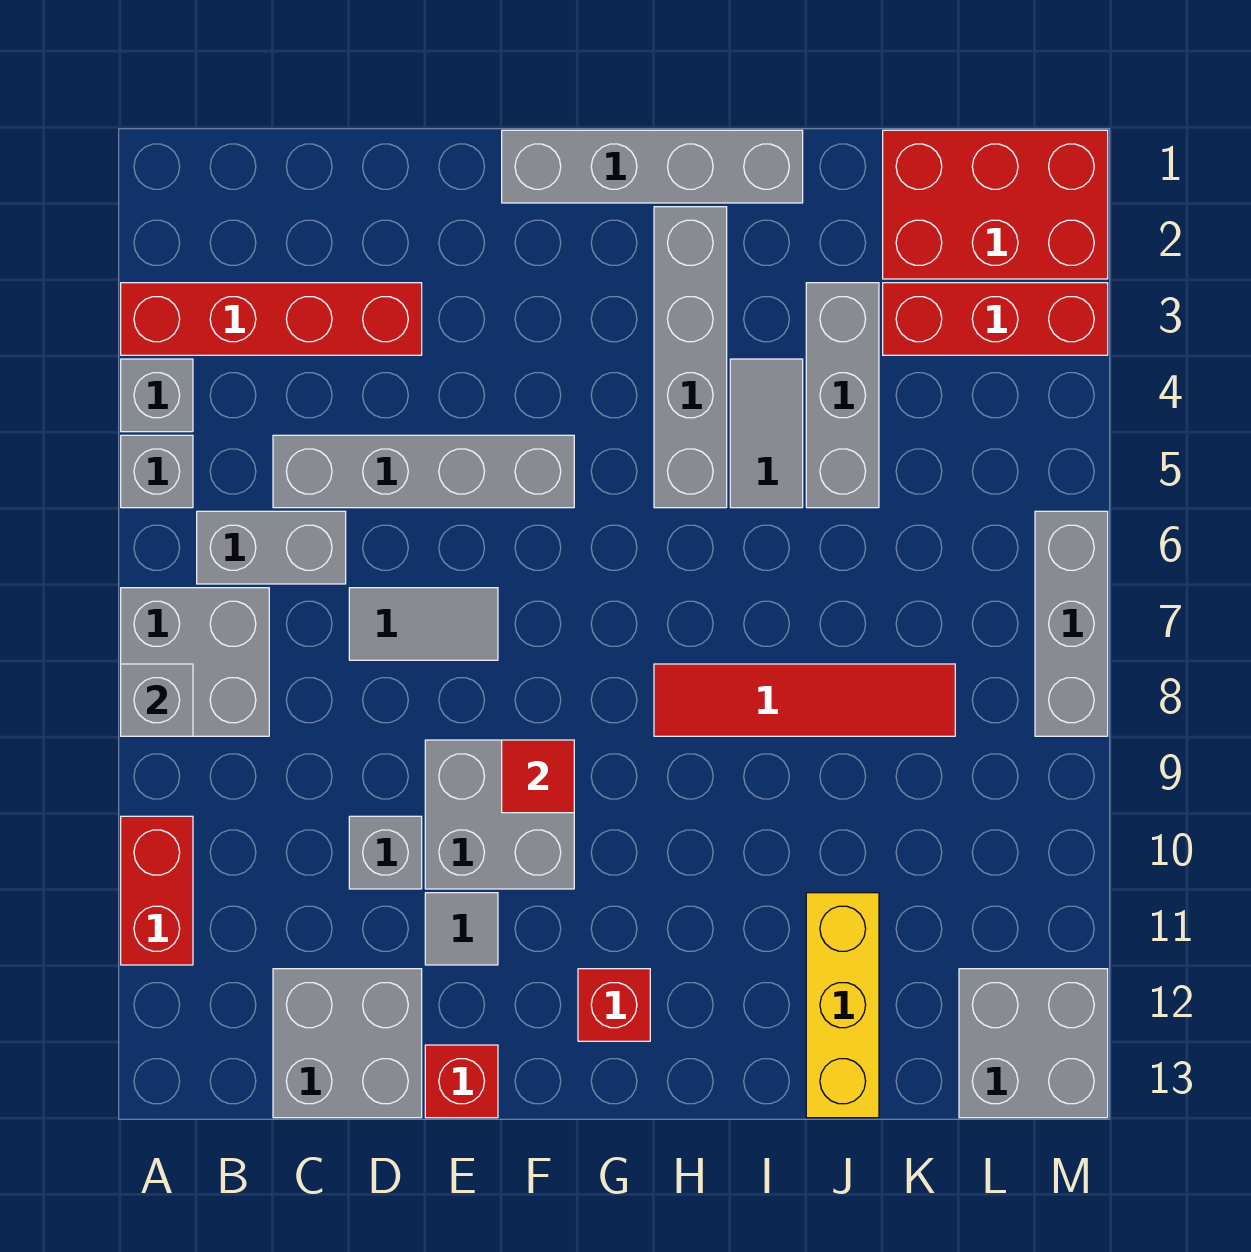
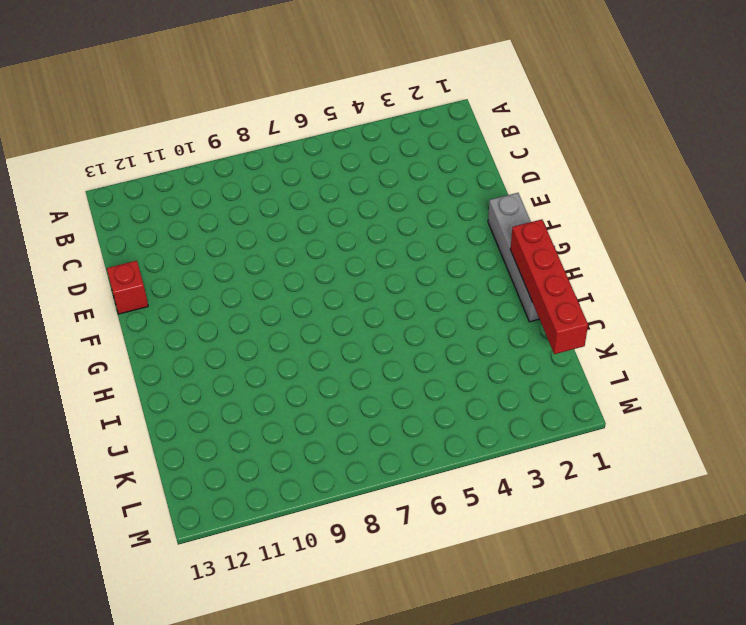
red 1x4 brick [510,219,588,354] -> red 1x4 brick moved to [121,283,422,355]
none -> grey 1x1 brick [121,359,193,432]
none -> grey 1x1 brick [121,435,193,508]
none -> grey 2x2 brick [121,588,269,736]

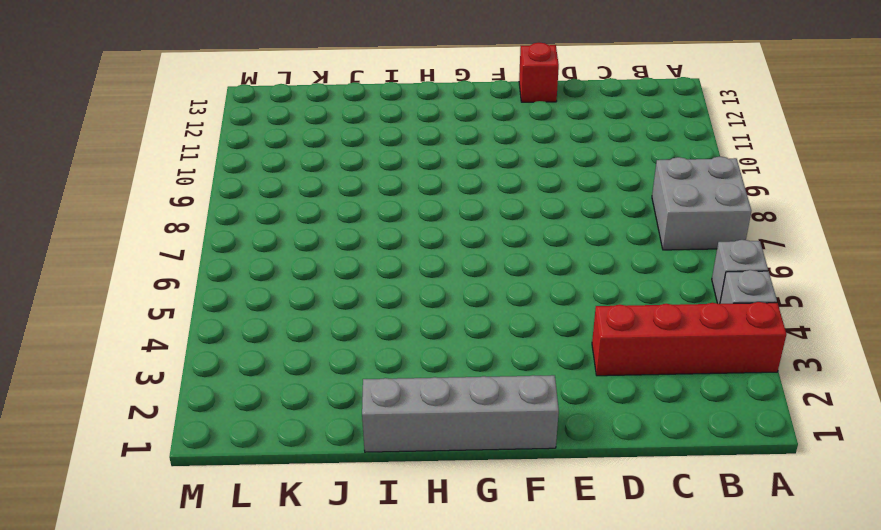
none -> red 1x2 brick [121,816,193,965]
none -> grey 1x2 brick [197,511,346,584]
none -> grey 1x4 brick [273,435,574,508]

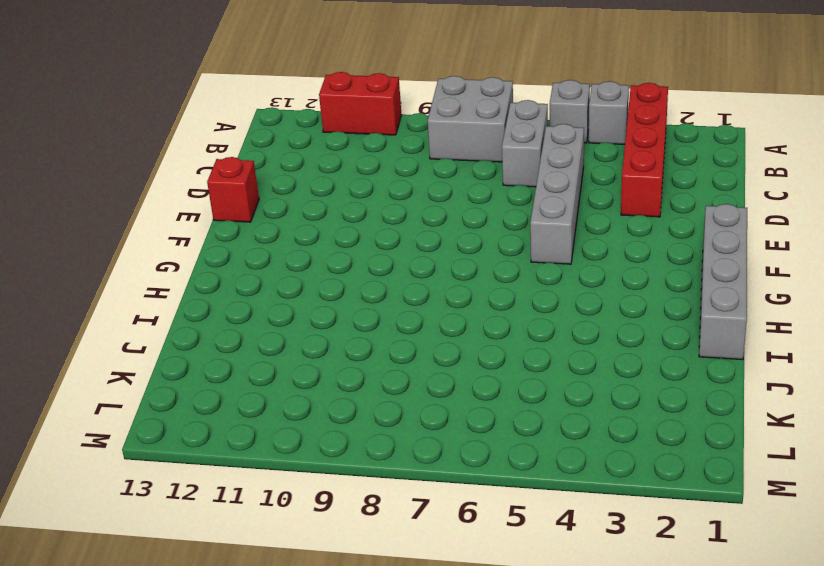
none -> grey 2x2 brick [273,969,422,1118]
none -> grey 1x2 tile [349,588,498,660]
none -> grey 1x1 brick [349,816,422,889]

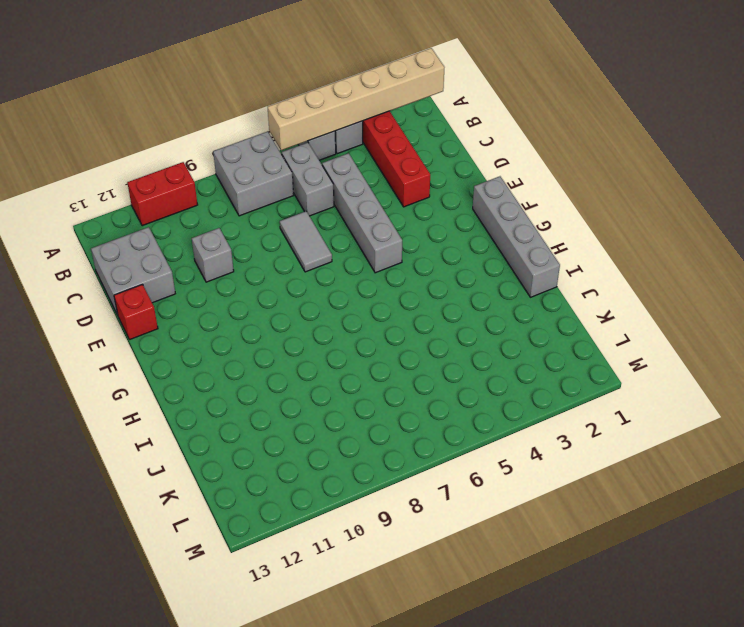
tan 1x6 brick [268,48,445,150] -> none
none -> grey 2x2 brick [425,740,574,889]
none -> grey 1x1 tile [425,893,498,965]
none -> red 1x1 brick [578,969,650,1041]

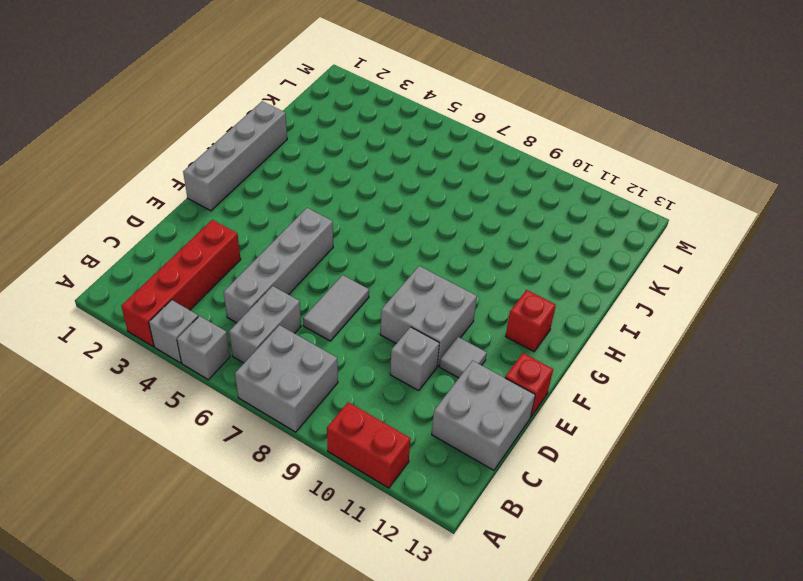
none -> grey 1x4 brick [654,207,727,508]
none -> red 1x4 tile [654,664,955,736]
none -> grey 1x2 tile [730,359,803,508]

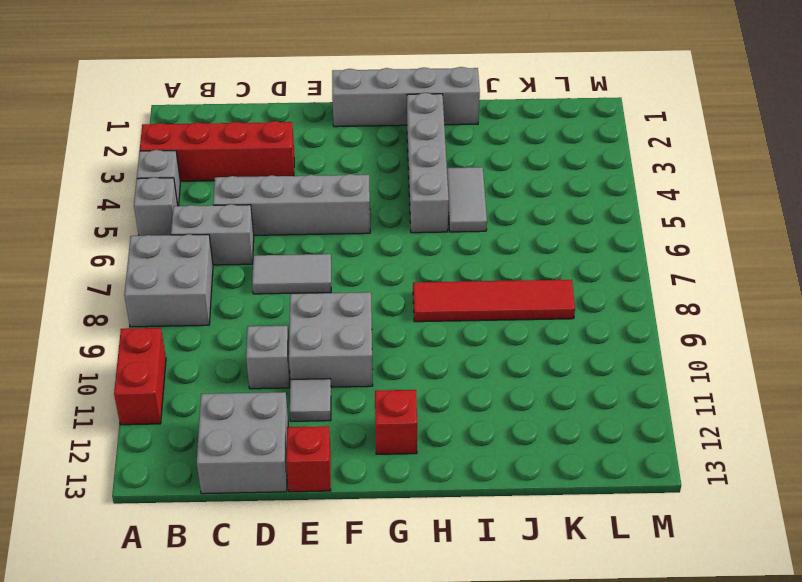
none -> grey 1x3 brick [806,283,879,508]
none -> yellow 1x3 brick [806,893,879,1118]
none -> red 2x3 brick [883,130,1108,279]

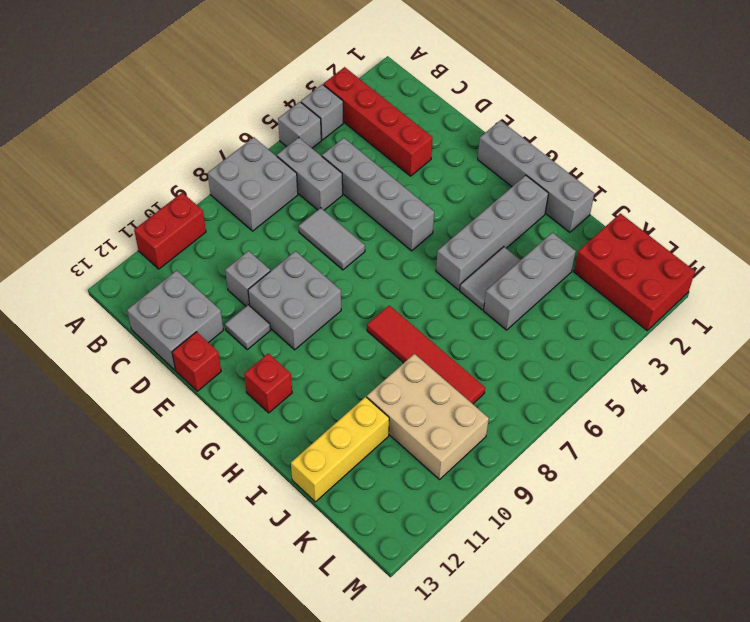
tan 2x3 brick [367,354,489,480] -> none
none -> red 1x3 brick [883,283,1108,355]
none -> grey 2x2 brick [959,969,1108,1118]
none -> grey 1x3 brick [1035,511,1108,736]

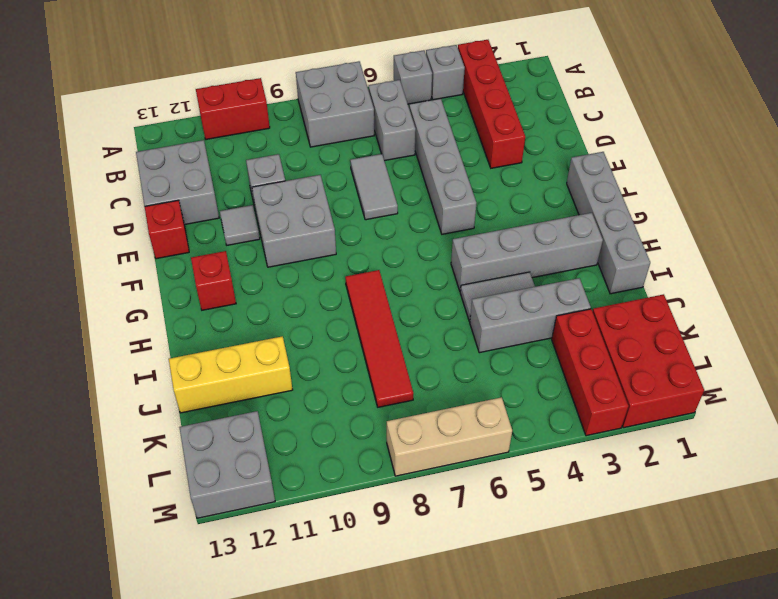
tan 1x3 brick [387,397,512,476] -> grey 1x3 brick [1035,511,1108,736]
none -> grey 1x1 brick [121,664,193,736]
none -> red 1x1 tile [502,740,574,813]

